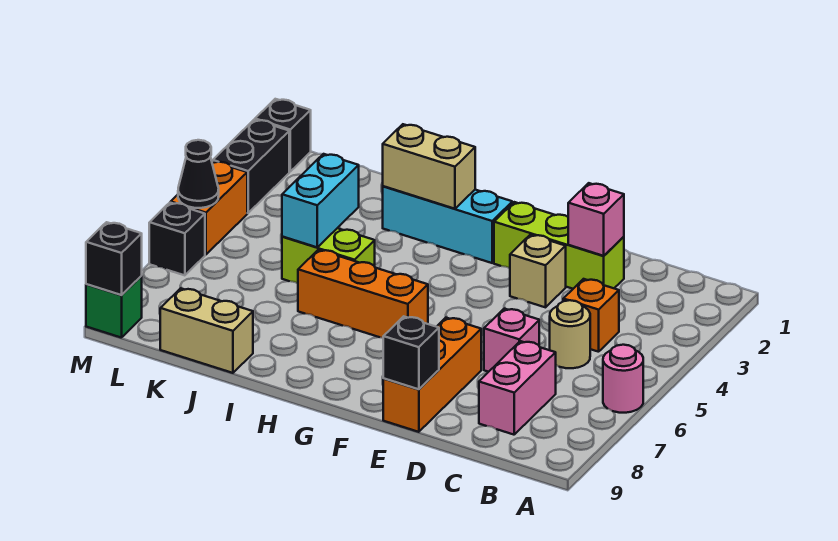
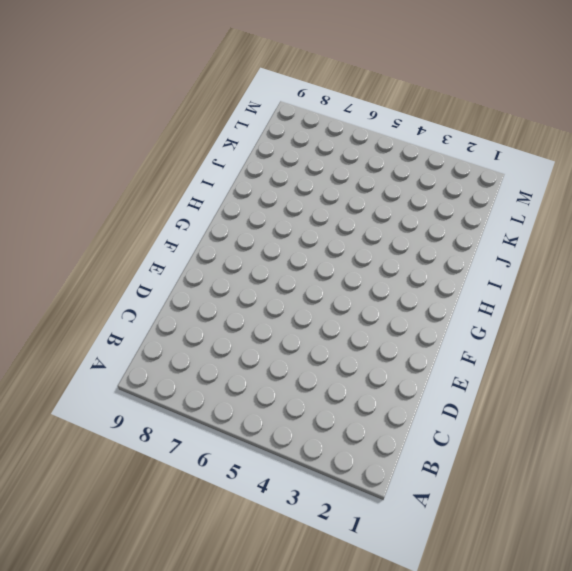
none -> pink 1x1 round brick [603,345,643,413]
none -> orange 1x1 brick [563,279,619,352]
none -> tan 1x1 round brick [550,300,590,368]

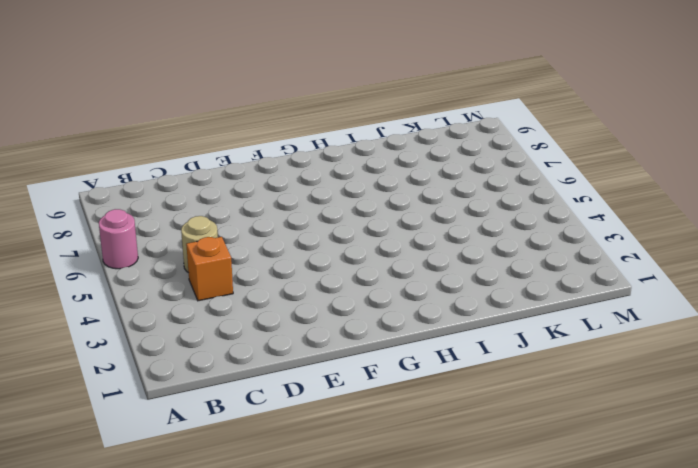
none -> pink 1x2 brick [479,341,556,435]
none -> lime 1x3 brick [494,202,624,289]
none -> pink 1x1 brick [484,309,539,372]

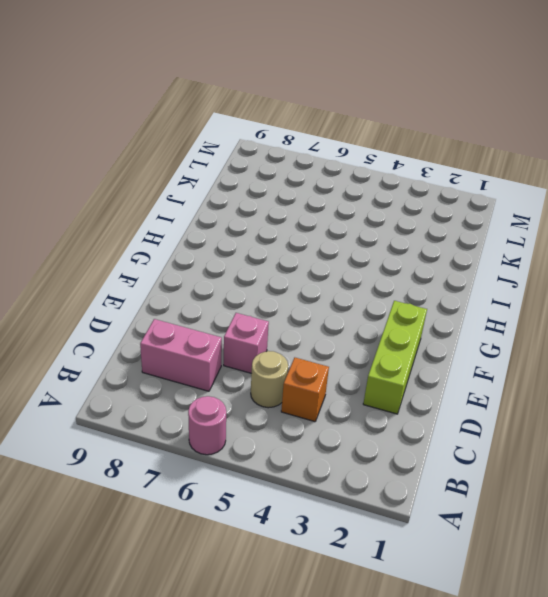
none -> tan 1x1 brick [510,235,566,307]
none -> orange 1x3 brick [383,318,481,432]
none -> cyan 1x3 brick [383,186,512,263]

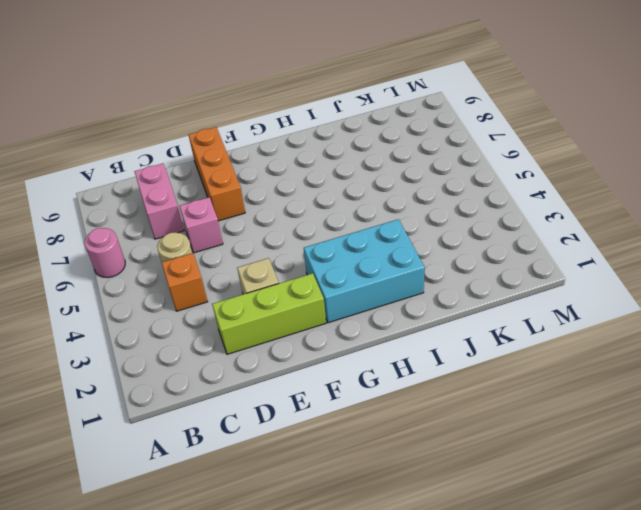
cyan 2x3 brick [304,219,425,323] -> cyan 1x3 brick [383,186,512,263]
none -> orange 1x3 brick [298,250,428,338]
none -> lime 1x2 brick [282,228,375,283]
none -> tan 1x2 brick [160,288,253,373]

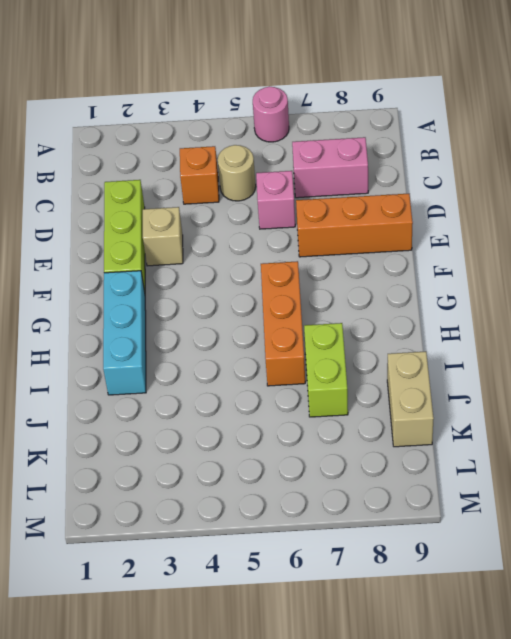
lime 1x2 brick [304,323,348,417] -> lime 1x2 brick moved to [282,228,375,283]
none -> black 1x1 brick [255,99,311,172]
none -> black 1x2 brick [213,120,289,213]
none -> orange 1x2 brick [171,161,247,255]

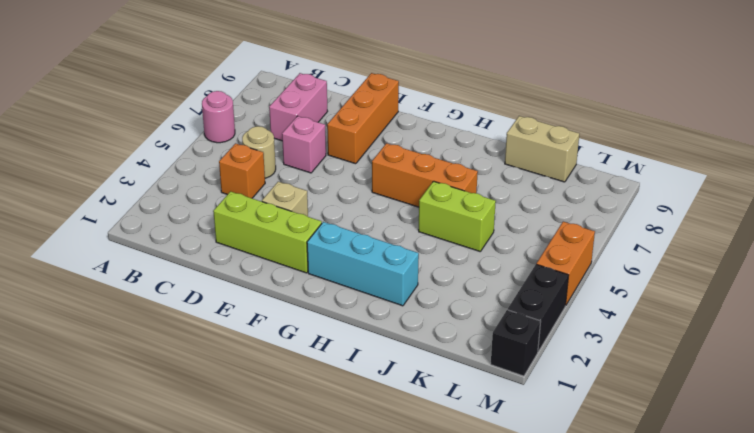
none -> black 1x1 brick [149,203,205,275]
none -> green 1x1 brick [86,276,142,338]
none -> pink 1x1 brick [568,183,624,256]

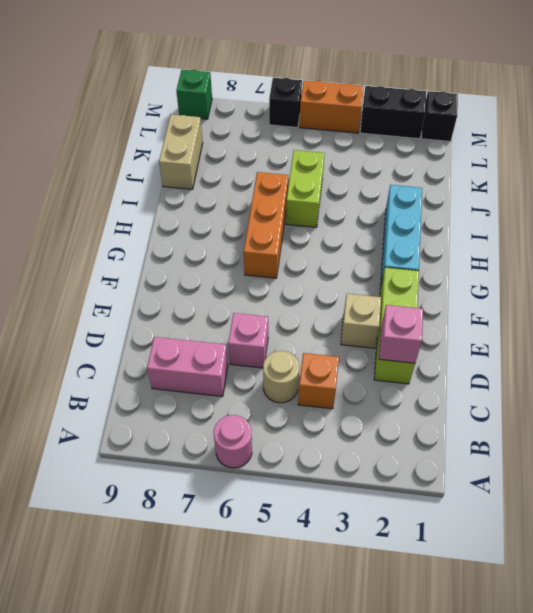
none -> orange 1x3 brick [383,318,481,432]
none -> black 1x1 brick [383,316,439,389]
none -> tan 1x2 brick [383,124,475,209]

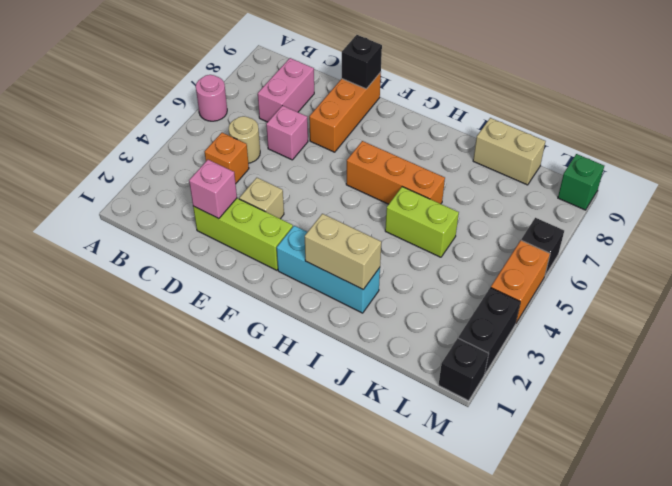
none -> cyan 1x2 brick [282,154,359,247]
none -> black 1x1 cone [178,140,219,208]
none -> black 1x1 brick [86,222,142,295]

